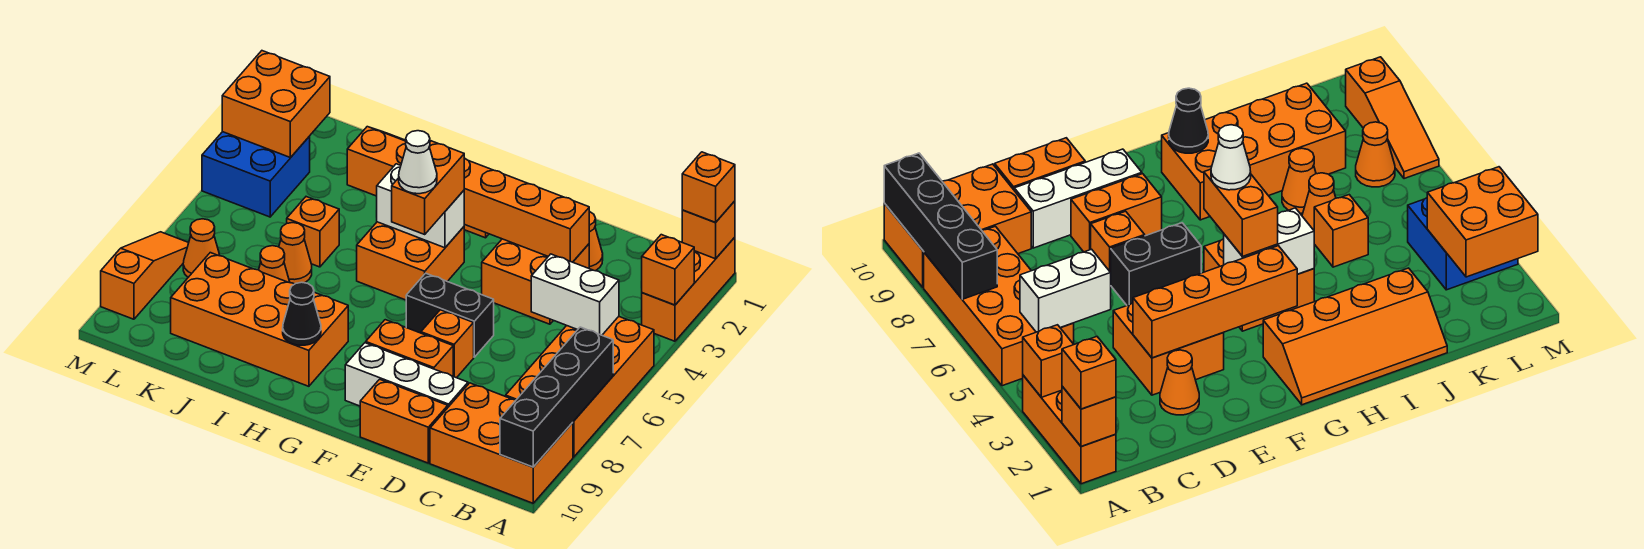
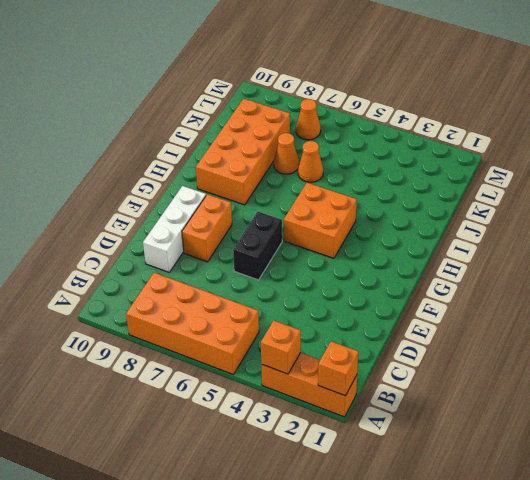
none -> orange 2x3 brick [430,383,573,503]
none -> orange 1x1 cone [589,211,603,271]
none -> orange 2x2 brick [482,239,589,324]
none -> orange 1x2 brick [360,379,448,463]

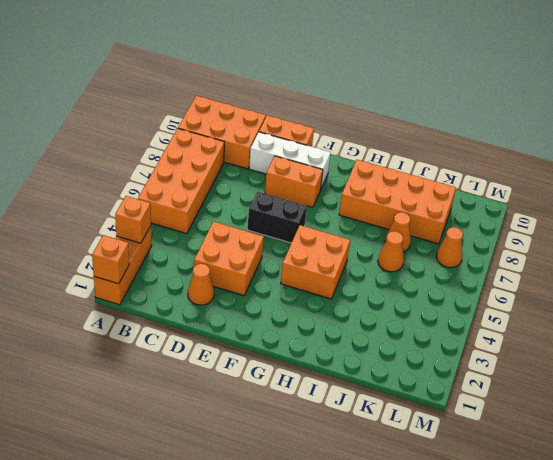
none -> orange 1x1 brick [421,310,474,378]
none -> orange 2x4 slope [347,127,489,238]
none -> orange 1x1 brick [287,197,339,267]
none -> blue 2x2 brick [202,132,310,217]

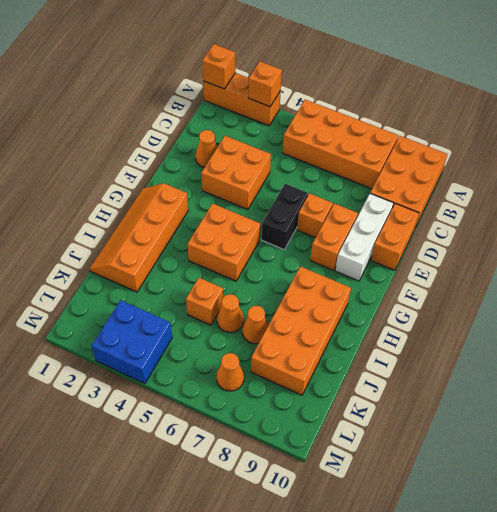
none -> orange 1x3 slope [101,232,188,319]
none -> black 1x4 brick [500,327,613,467]
none -> white 1x2 brick [531,254,619,335]
none -> orange 1x4 brick [464,158,589,262]

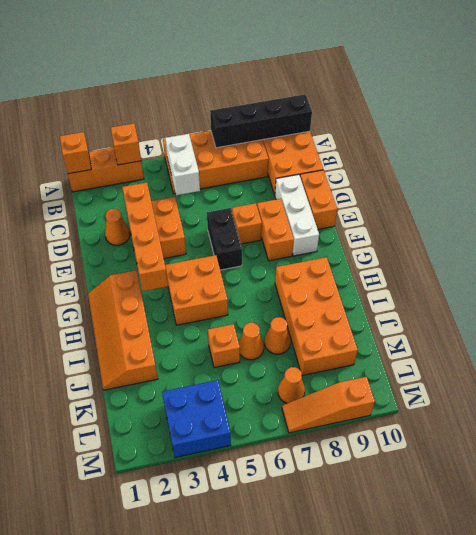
none -> white 1x2 brick [376,164,464,248]
none -> black 1x1 cone [283,282,321,345]
none -> orange 2x2 brick [222,51,330,158]
none -> orange 1x1 brick [682,152,735,223]

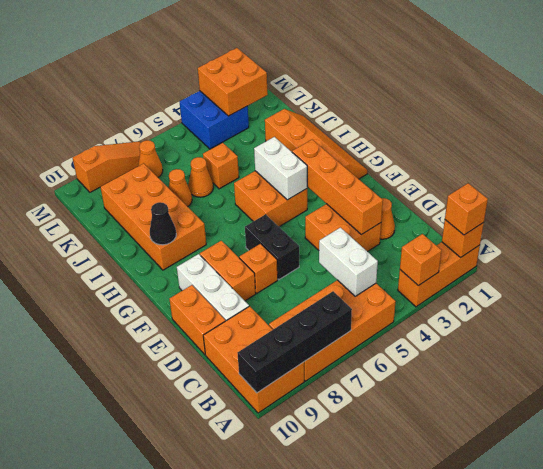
none -> orange 1x2 brick [392,141,464,234]
none -> white 1x1 cone [399,131,437,194]

